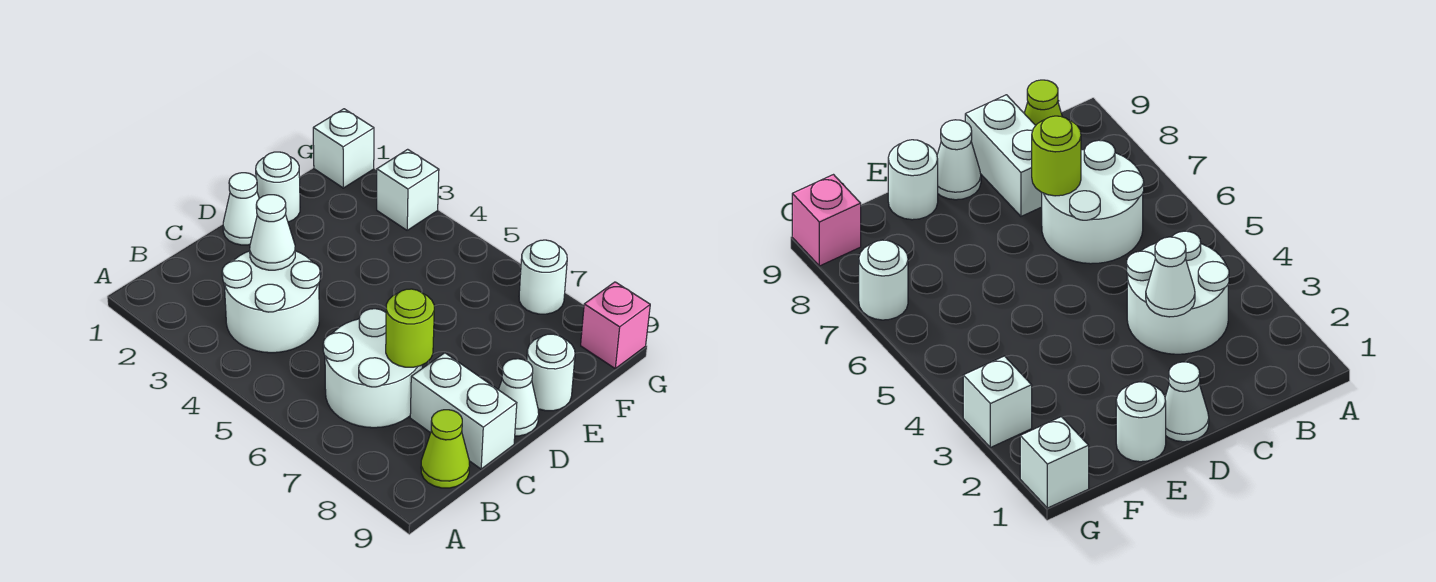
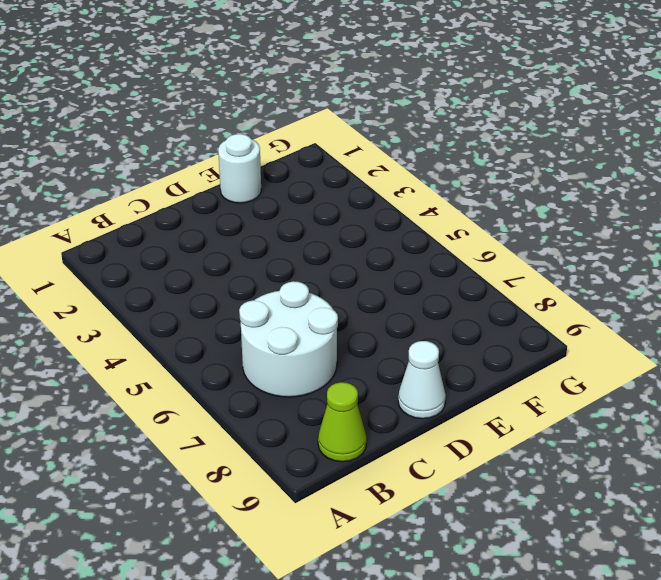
none -> white 2x2 round brick [222,251,320,353]
none -> white 1x2 brick [410,353,517,469]
none -> white 1x1 cone [223,173,259,245]

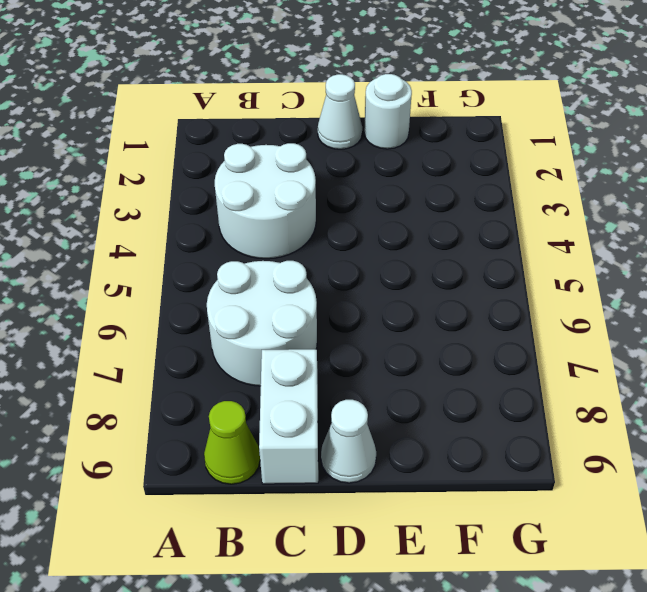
none -> white 1x1 round brick [527,334,575,411]
none -> white 1x1 brick [313,109,374,188]
none -> white 1x1 brick [377,149,439,230]

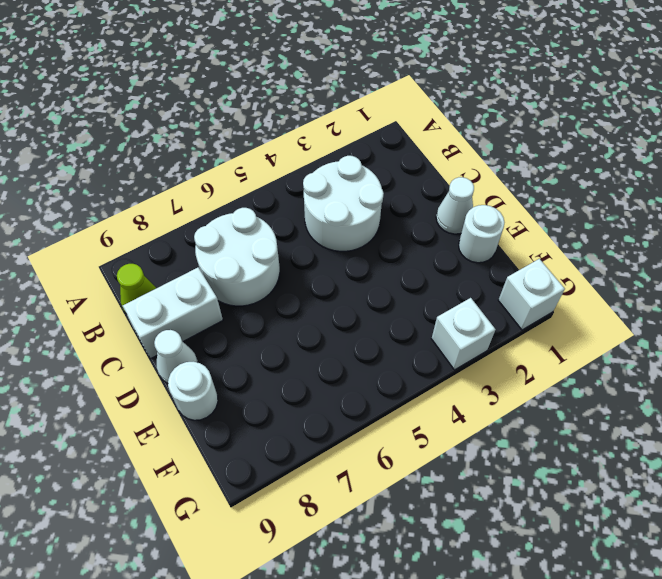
none -> white 1x1 round brick [519,240,567,314]
none -> pink 1x1 brick [581,282,650,368]
none -> white 1x1 cone [250,195,295,270]

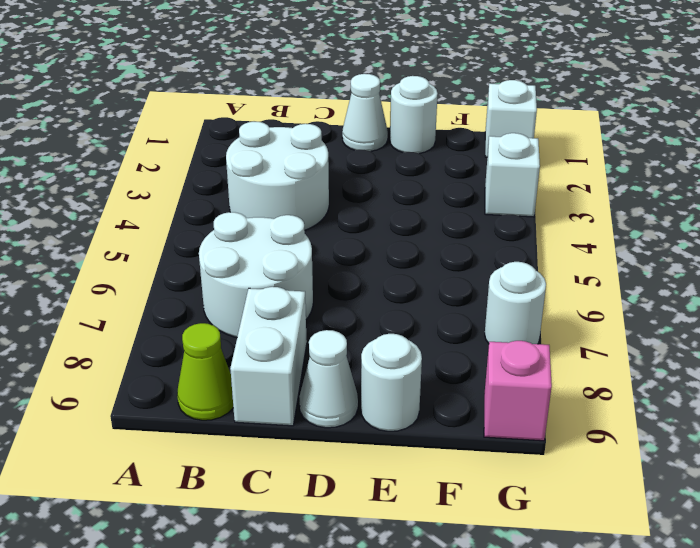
none -> white 1x1 cone [250,195,295,270]
none -> lime 1x1 round brick [386,289,434,367]

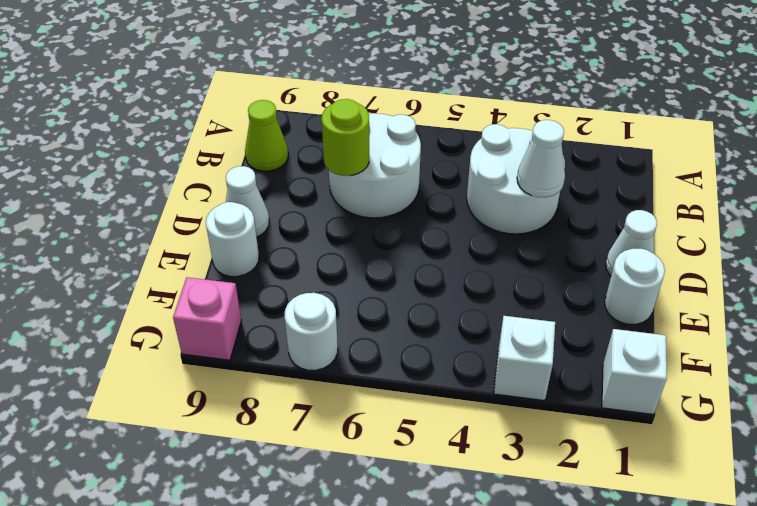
none -> white 1x2 brick [410,353,517,469]

